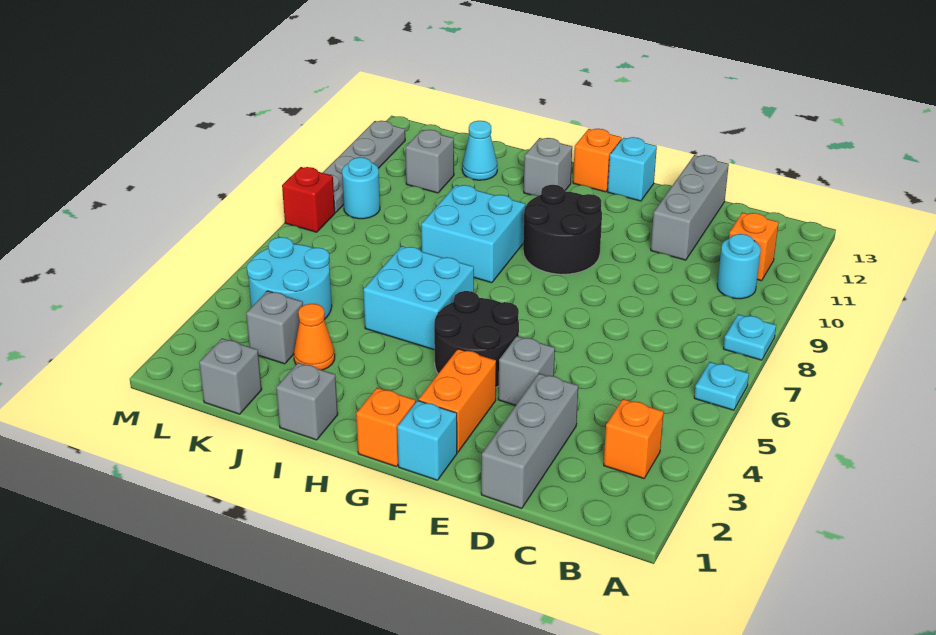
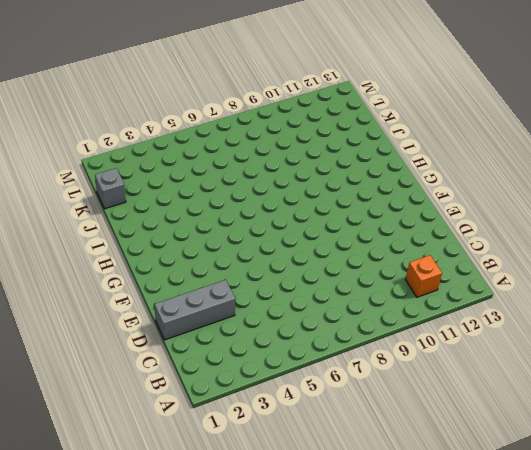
none -> cyan 1x1 plate [694,362,749,410]
none -> cyan 1x1 plate [723,314,776,360]
none -> orange 1x1 brick [604,399,664,479]

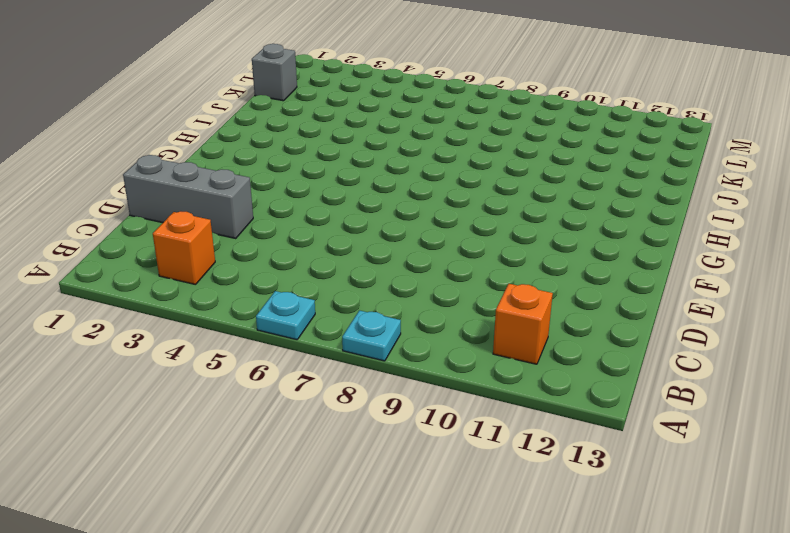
none -> cyan 1x1 round brick [717,234,761,299]
none -> grey 1x3 brick [651,155,729,260]
none -> grey 1x1 brick [498,336,555,405]

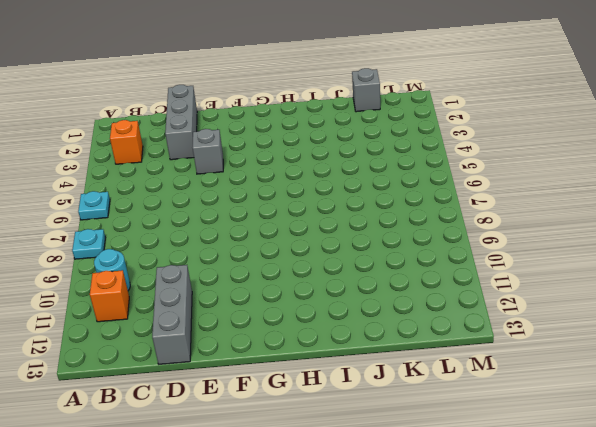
none -> cyan 1x1 brick [397,401,457,480]
none -> orange 1x2 brick [419,349,496,452]
none -> black 2x2 round brick [434,291,519,387]

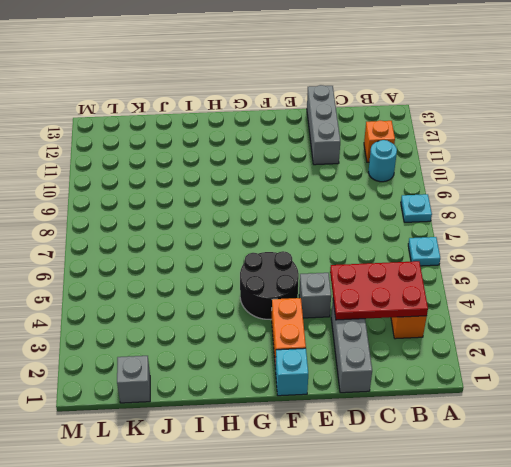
red 2x3 plate [330,261,428,320] -> none
none -> black 2x2 round brick [523,185,602,274]
none -> cyan 1x1 brick [608,137,657,201]
none -> orange 1x1 brick [356,388,416,467]

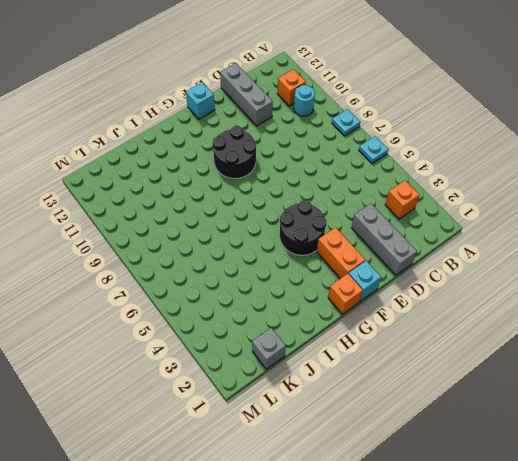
none -> grey 1x1 brick [498,336,555,405]
none -> orange 1x1 brick [573,129,622,192]
none -> cyan 2x2 brick [363,246,474,350]

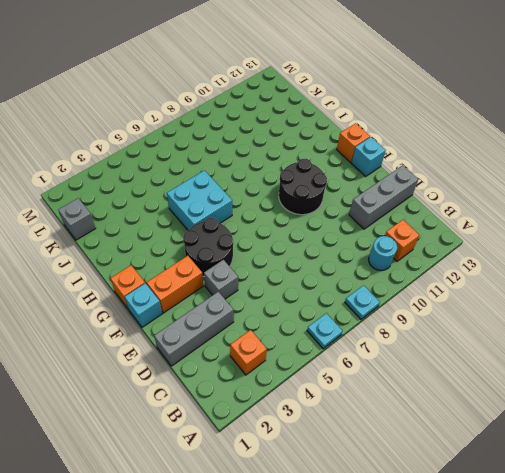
none -> cyan 2x2 brick [421,185,525,283]
none -> grey 1x1 brick [524,138,572,196]
none -> grey 1x1 brick [276,363,338,440]

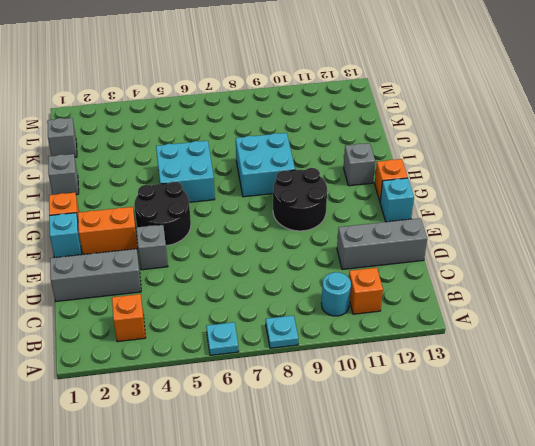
none -> orange 1x1 cone [294,304,335,370]
none -> cyan 1x1 cone [462,121,497,180]
none -> grey 1x1 brick [246,291,303,364]

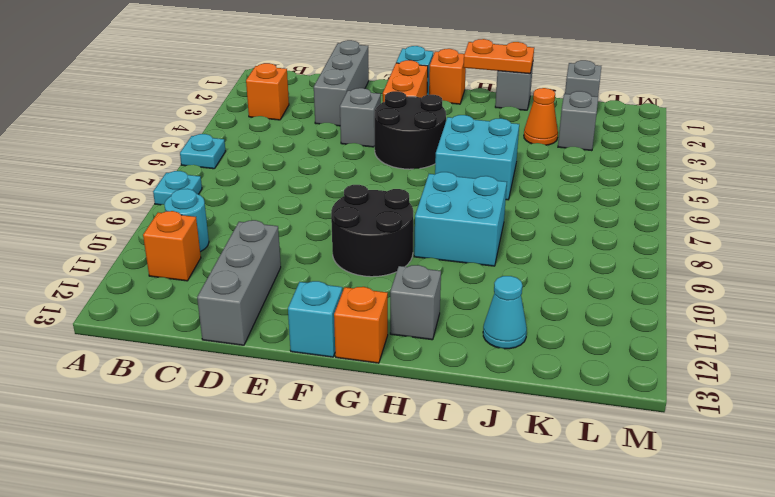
orange 1x2 plate [463,39,534,74] -> none
none -> cyan 2x2 round brick [247,237,332,320]
none -> grey 1x1 brick [405,130,454,193]
none -> cyan 1x1 round brick [342,157,380,219]

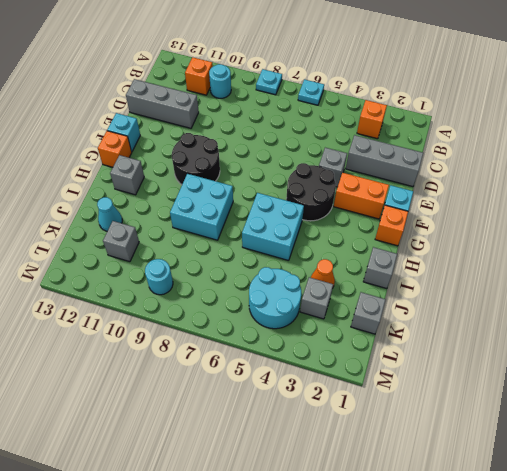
none -> red 1x1 brick [282,167,335,232]
none -> grey 1x4 plate [323,121,405,213]

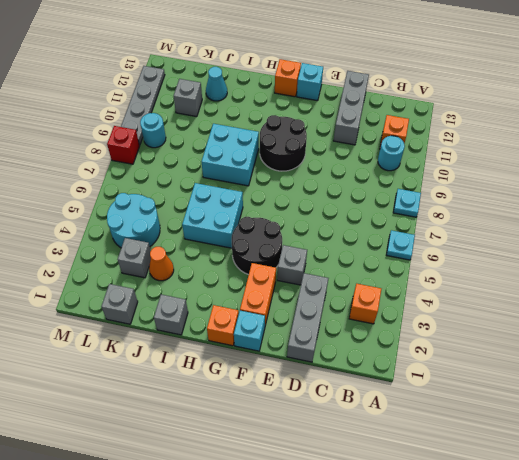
none -> grey 1x1 brick [524,138,572,196]

